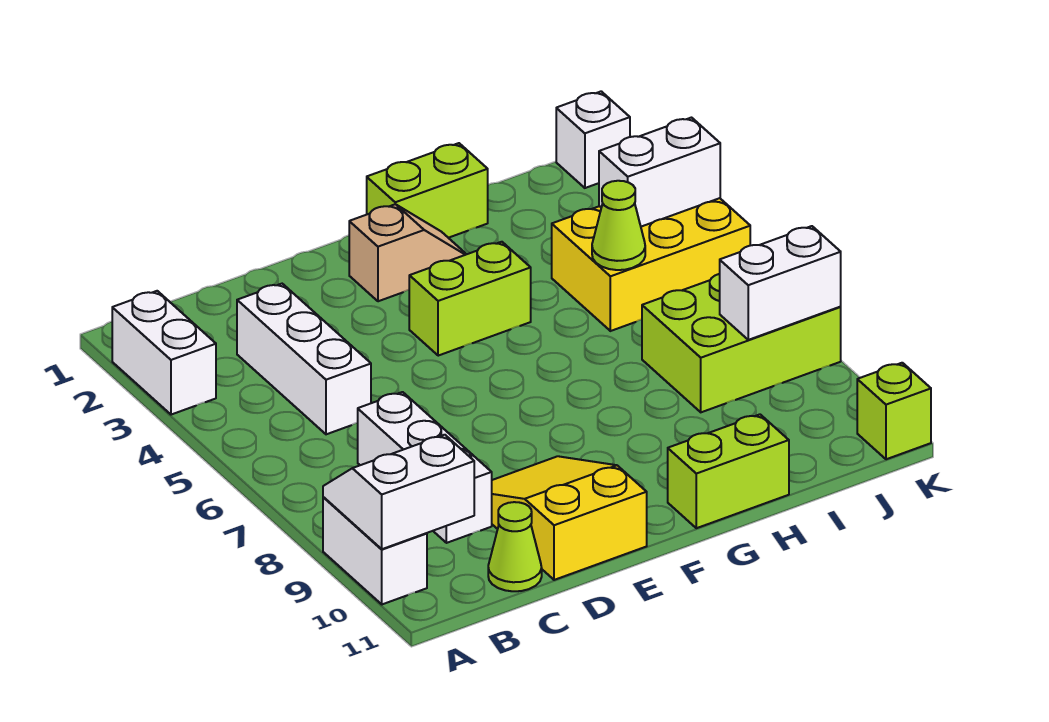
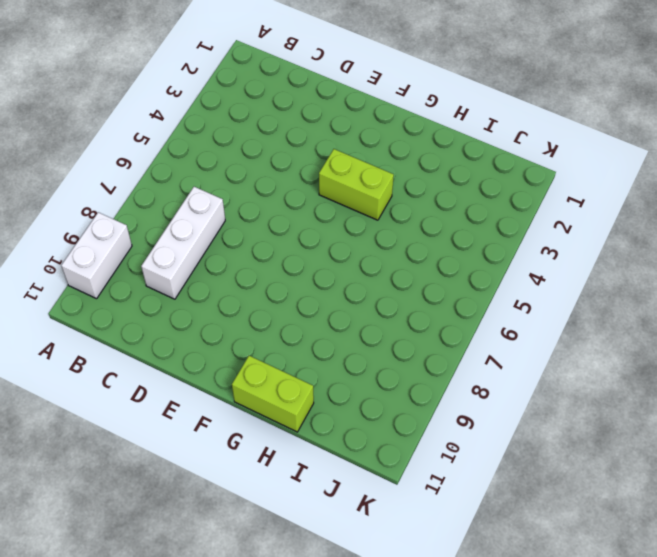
none -> white 1x2 brick [112,291,216,415]
none -> white 1x3 brick [237,284,371,434]
none -> lime 1x1 cone [488,502,542,591]

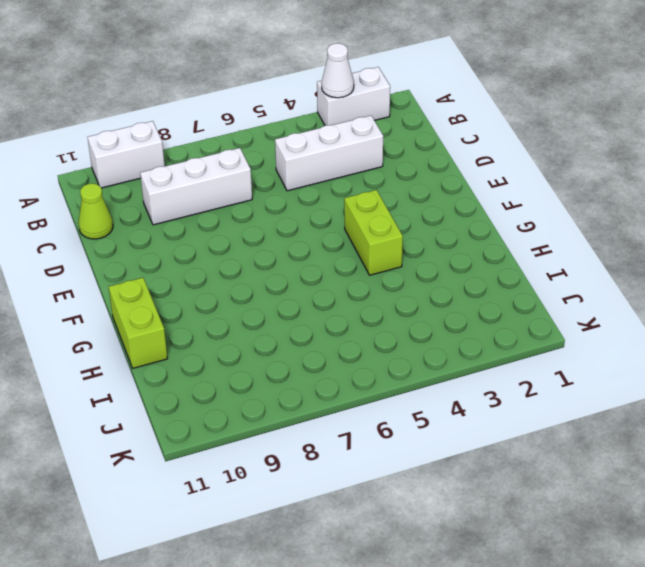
white 1x1 cone [321,43,354,98] -> none
none -> yellow 2x3 slope [492,456,647,580]
none -> tan 1x2 slope [349,204,466,301]
none -> lime 1x2 brick [367,143,488,238]

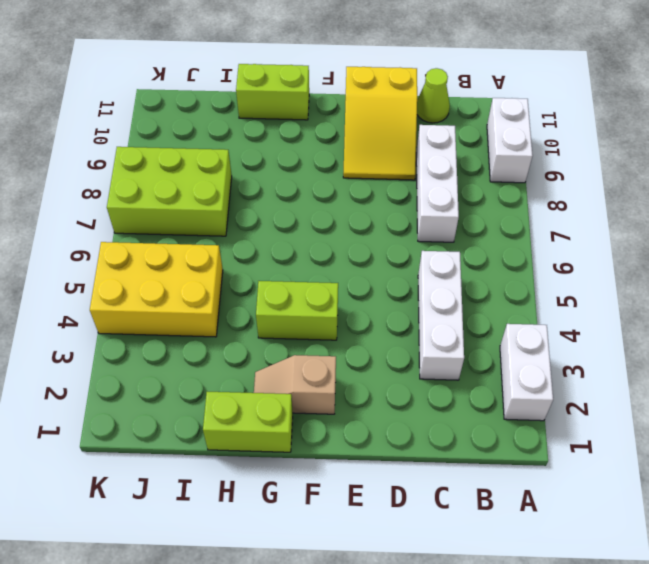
none -> white 1x1 brick [556,91,630,188]
none -> lime 1x1 brick [857,363,931,459]
none -> white 2x2 slope [323,435,474,549]

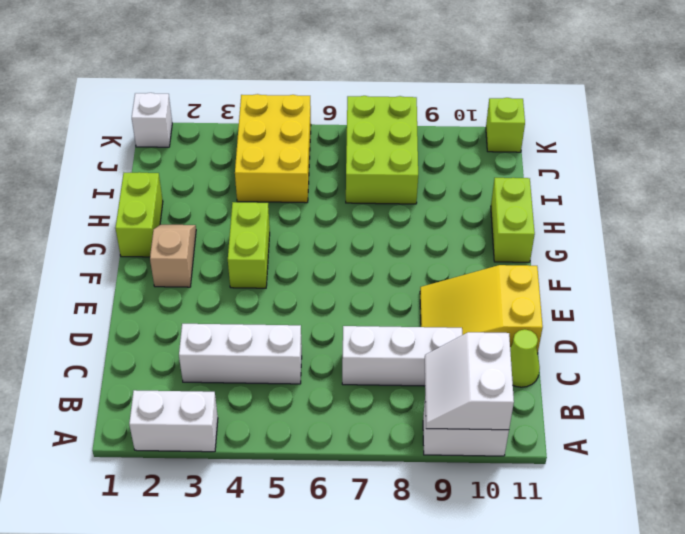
none -> lime 1x1 cone [592,181,645,270]
none -> white 1x2 brick [599,118,720,227]
none -> white 1x2 brick [720,226,841,340]

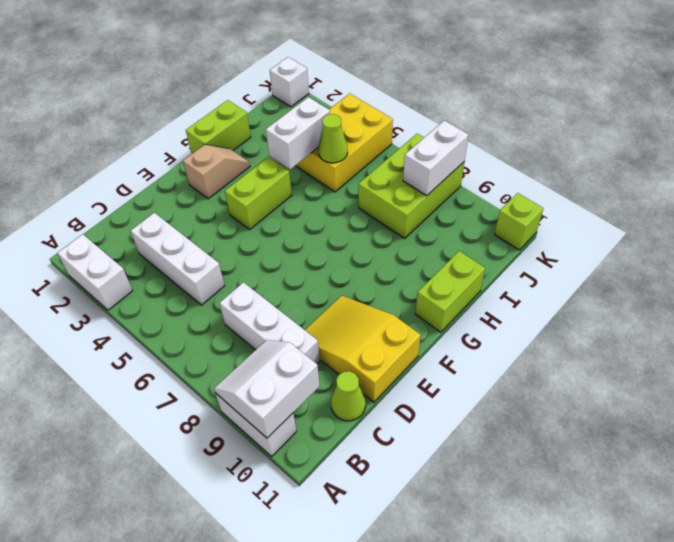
white 1x2 brick [266,97,330,170] -> white 1x2 brick moved to [599,118,720,227]

